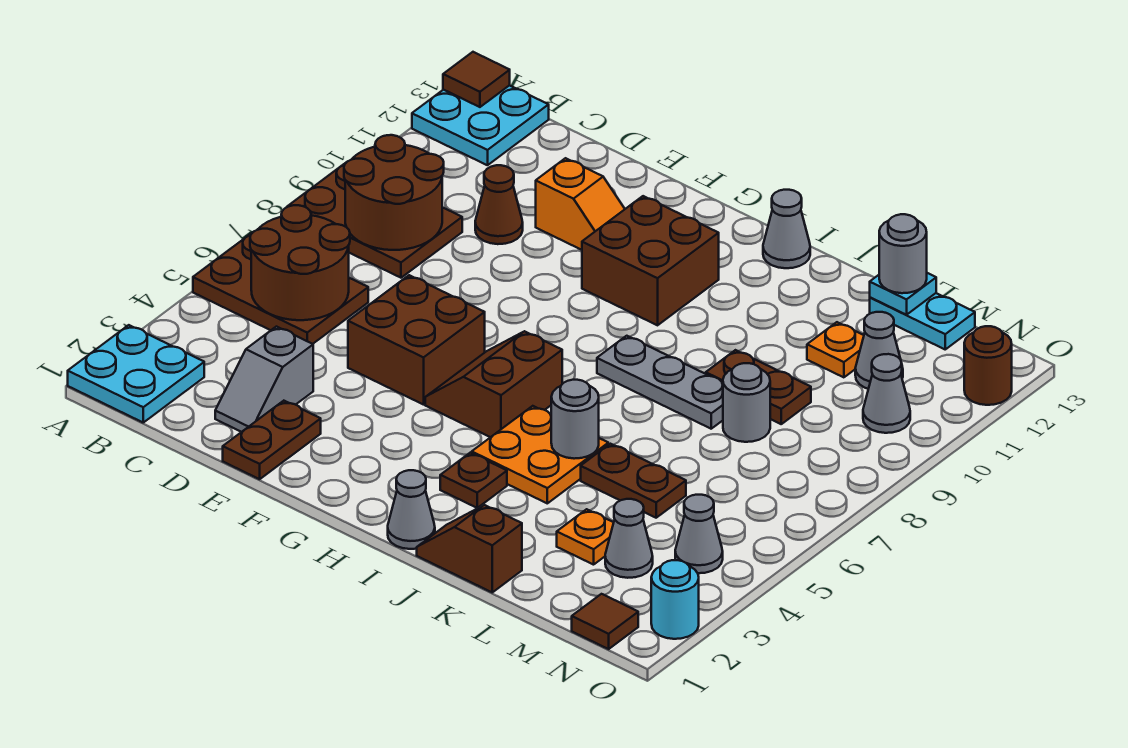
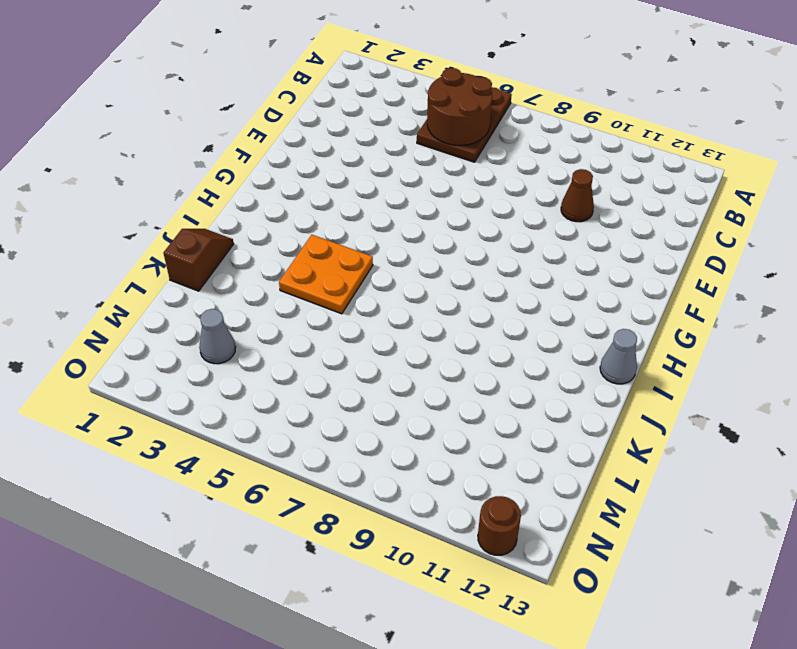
none -> cyan 2x2 plate [68,325,204,422]
none -> brown 2x3 plate [287,162,462,278]
none -> cyan 2x2 plate [412,85,549,165]
none -> grey 1x2 slope [215,327,313,432]

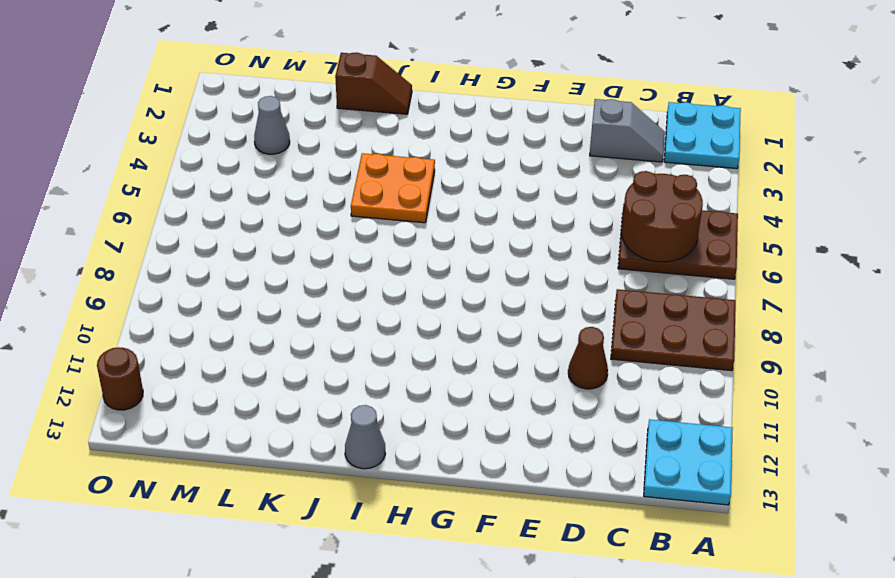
grey 1x2 slope [590,99,665,162] -> grey 1x2 slope turned to [215,327,313,432]
none -> brown 1x2 plate [223,401,321,479]
none -> brown 2x2 brick [348,275,485,405]
none -> orange 1x2 slope [536,158,625,250]
none -> brown 2x2 slope [425,331,562,437]

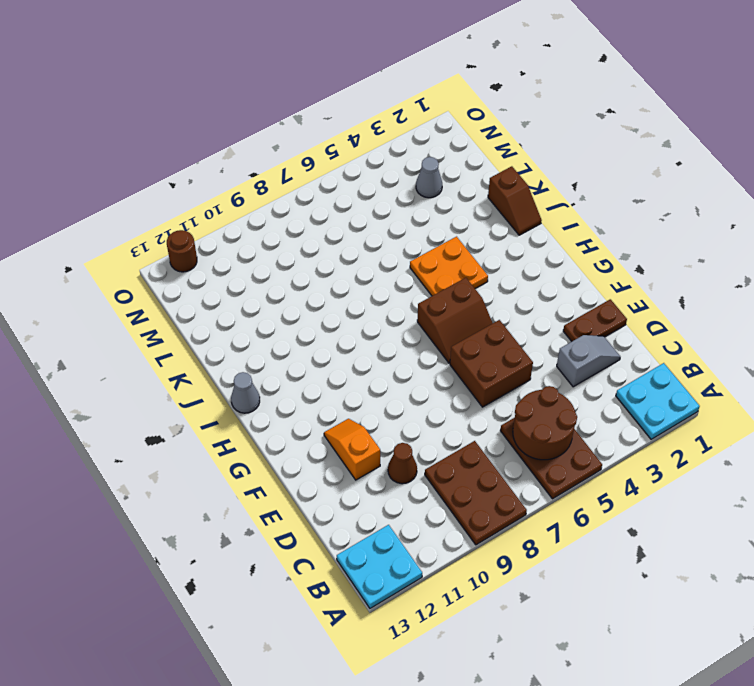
none -> brown 2x2 brick [582,196,719,325]
none -> grey 1x1 cone [388,470,435,549]
none -> brown 1x1 plate [440,453,507,508]
none -> grey 1x3 plate [597,336,723,429]

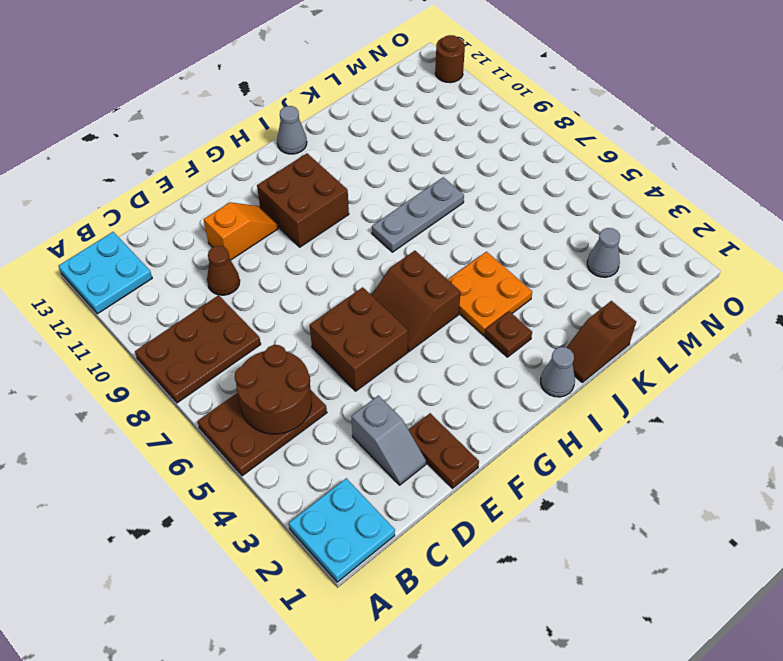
none -> brown 1x2 plate [581,444,686,518]
none -> brown 1x2 plate [706,350,811,424]
none -> orange 1x1 plate [557,509,614,565]
none -> grey 1x1 round brick [723,363,770,442]

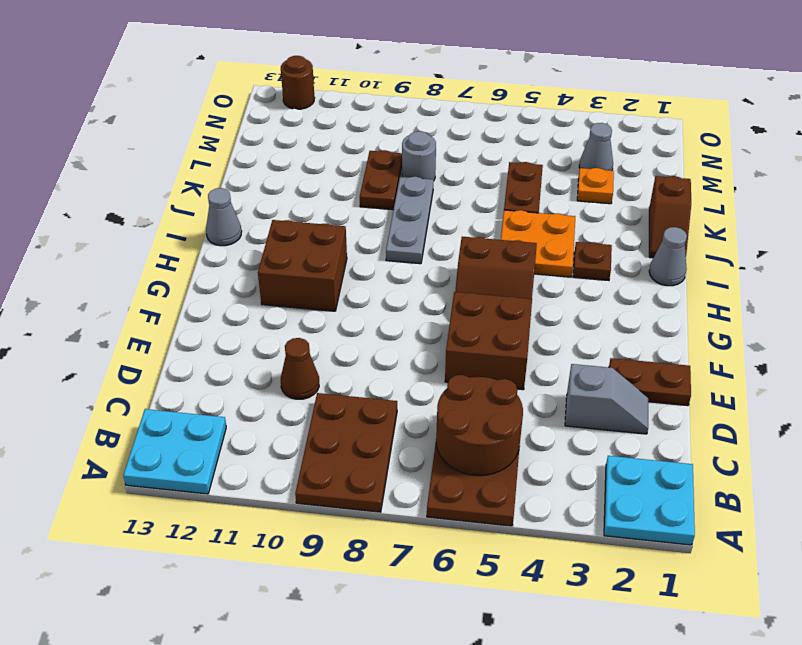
none -> orange 1x2 slope [536,158,625,250]
none -> orange 1x1 plate [807,322,864,377]
none -> cyan 1x2 plate [870,293,975,349]
none -> grey 1x1 cone [855,312,903,389]

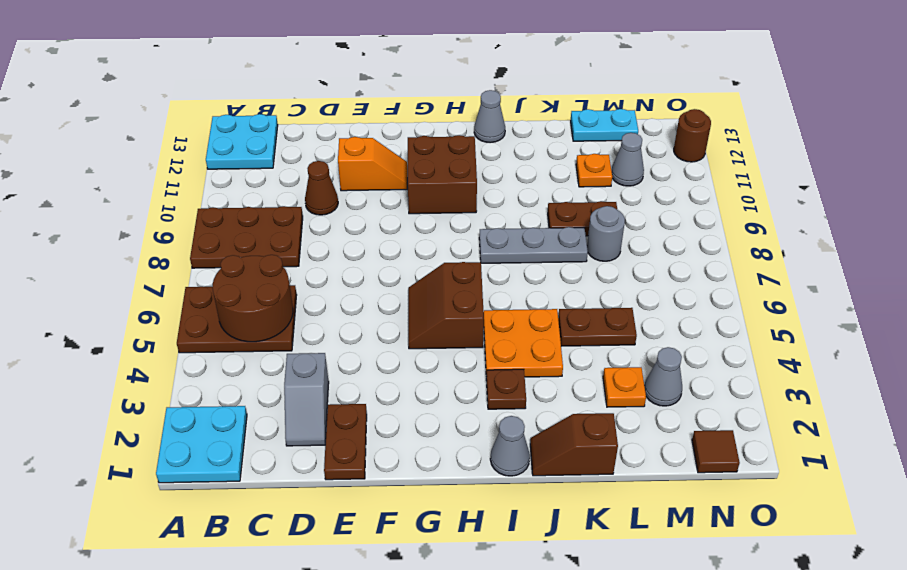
none -> brown 2x2 brick [348,275,485,405]
none -> grey 1x1 cone [675,495,723,573]
none -> grey 1x1 cone [863,354,910,433]
none -> cyan 1x1 round brick [651,560,699,639]

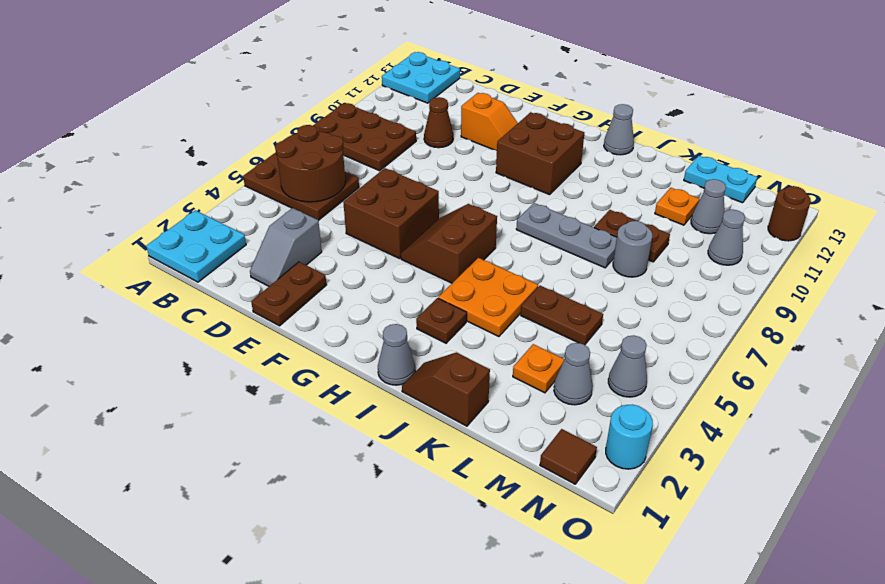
none -> brown 1x1 tile [443,52,510,107]
none -> brown 2x2 round brick [344,135,444,250]
none -> grey 1x1 round brick [551,380,599,459]
none -> cyan 1x1 plate [870,273,936,315]

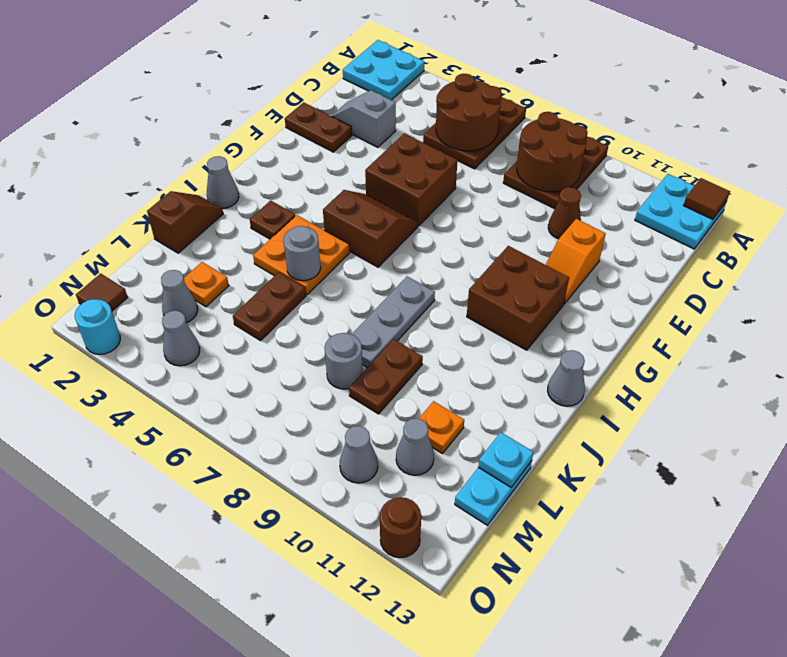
none -> grey 1x1 round brick [879,214,927,293]

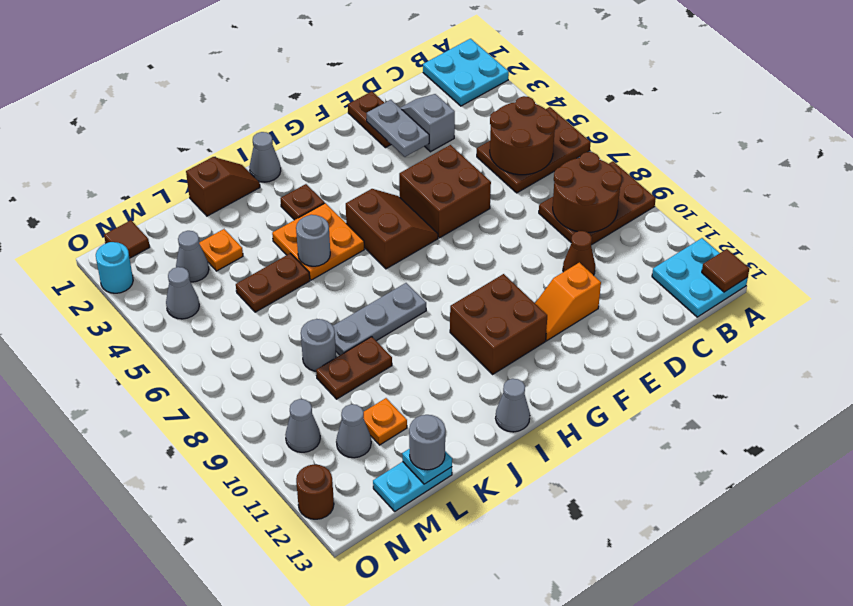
grey 1x2 plate [367,100,429,157] -> none

